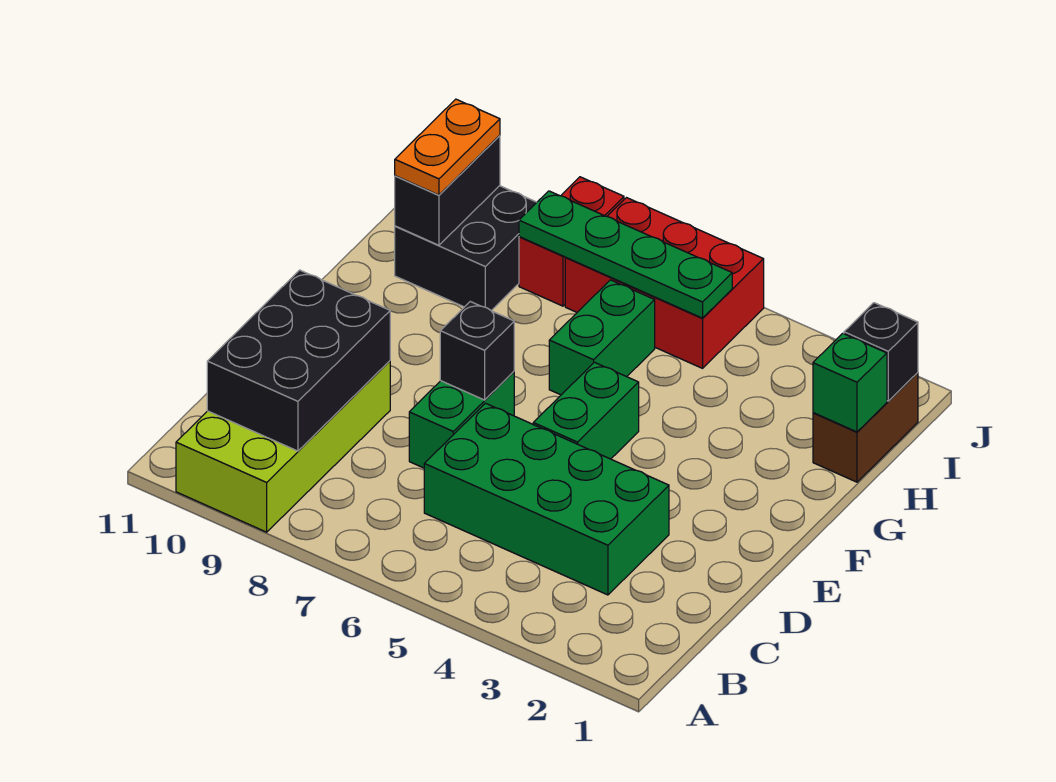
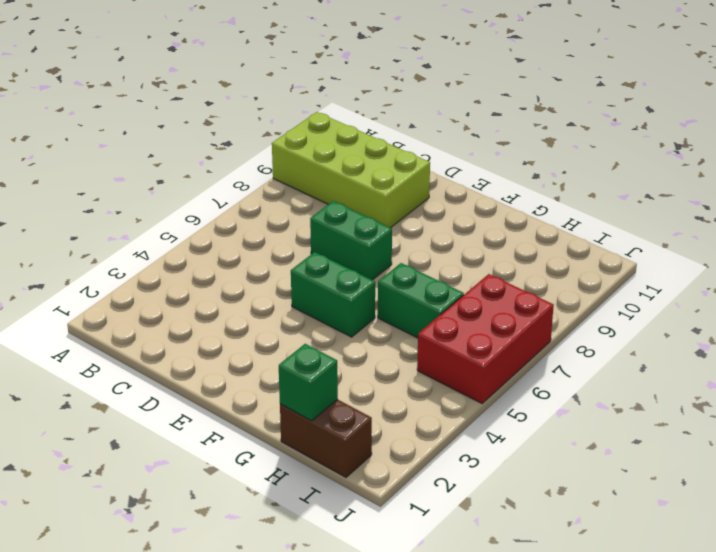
none -> green 2x4 brick [424,403,669,595]
none -> black 2x2 brick [395,186,537,311]
none -> red 1x2 brick [519,177,624,306]

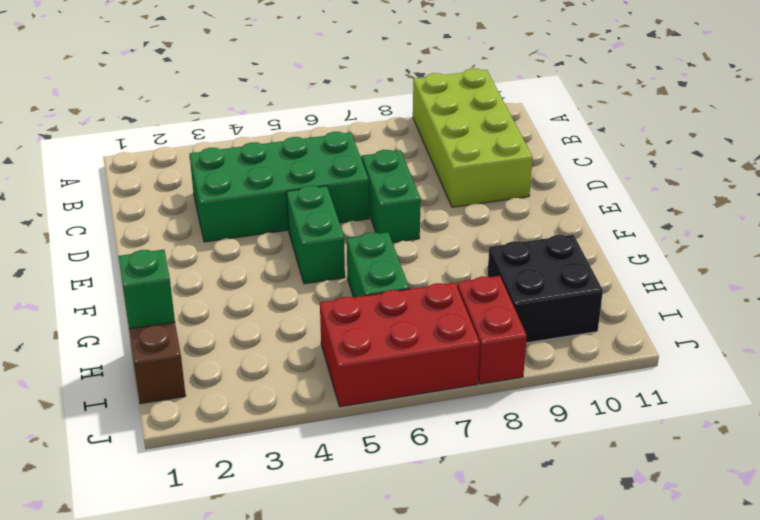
none -> black 2x3 brick [207,270,390,451]
none -> black 1x1 brick [440,302,514,400]
none -> black 1x2 brick [395,136,500,245]

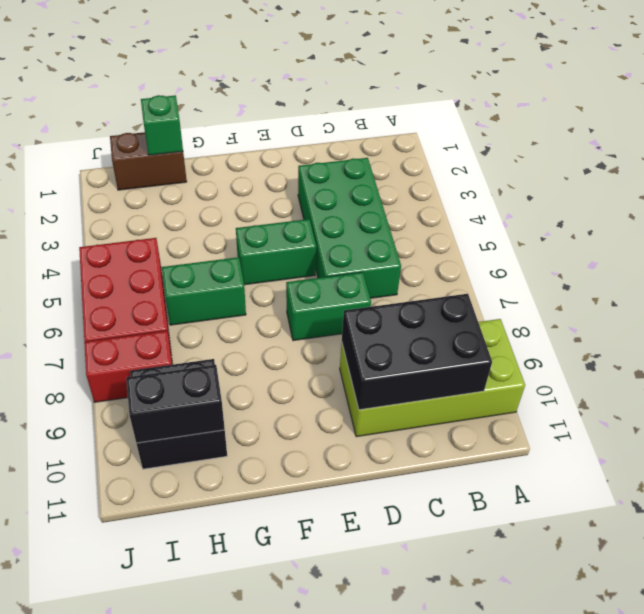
none -> black 1x1 brick [440,302,514,400]
none -> black 1x1 brick [844,303,918,401]
none -> green 1x4 plate [519,191,732,318]

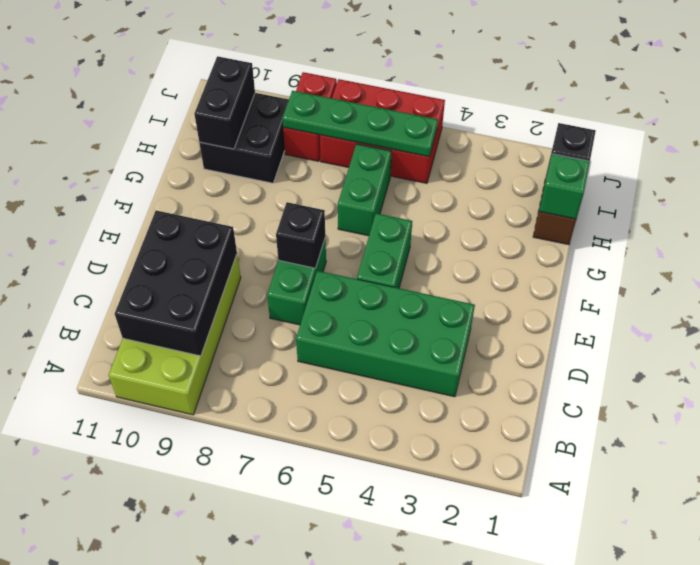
none -> orange 1x2 plate [395,99,500,195]

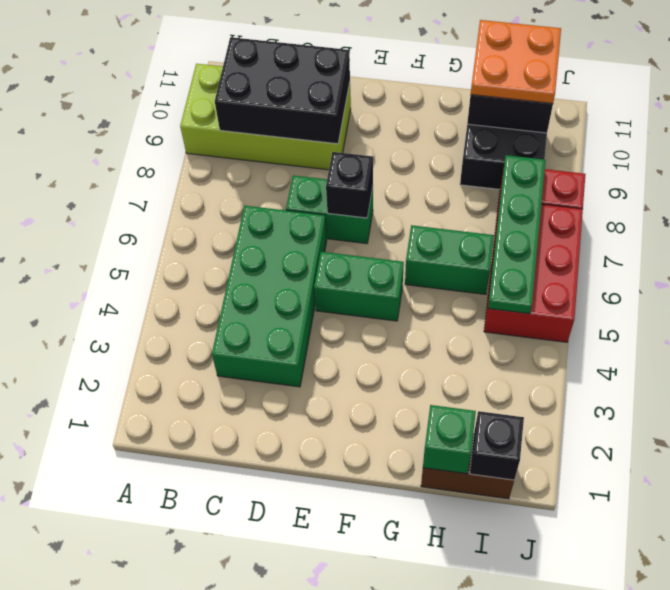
orange 2x2 plate [471,20,561,104] -> orange 1x2 plate [395,99,500,195]

